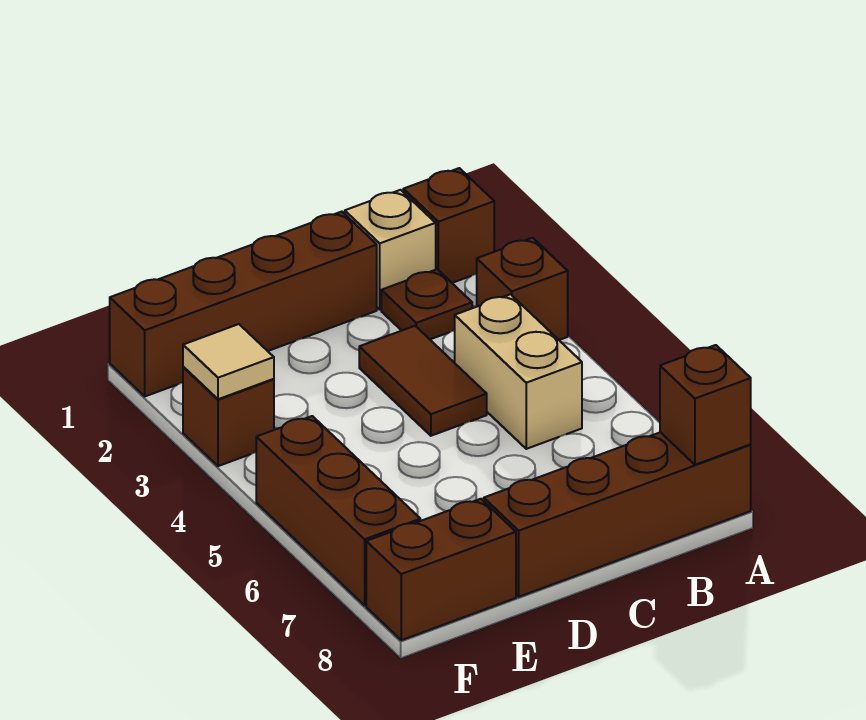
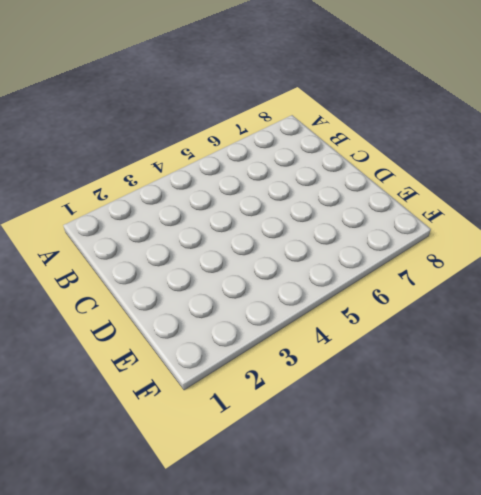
none -> brown 1x1 brick [403,168,494,283]
none -> brown 1x1 brick [477,238,568,340]
none -> brown 1x4 brick [484,432,751,597]

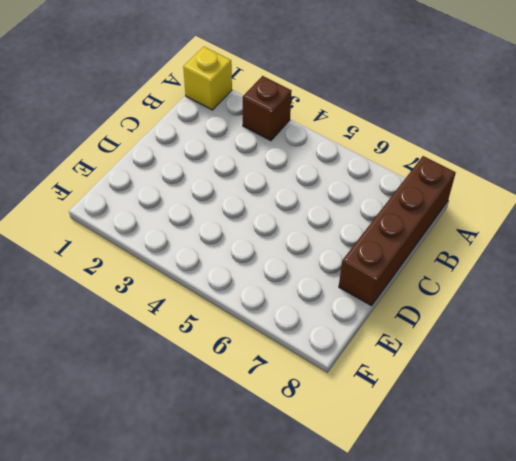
yellow 1x1 brick [183,47,232,110] -> brown 1x1 brick [403,168,494,283]
none -> tan 1x1 brick [345,190,436,309]
none -> brown 1x1 plate [381,269,472,339]
none -> tan 1x2 brick [455,294,582,449]

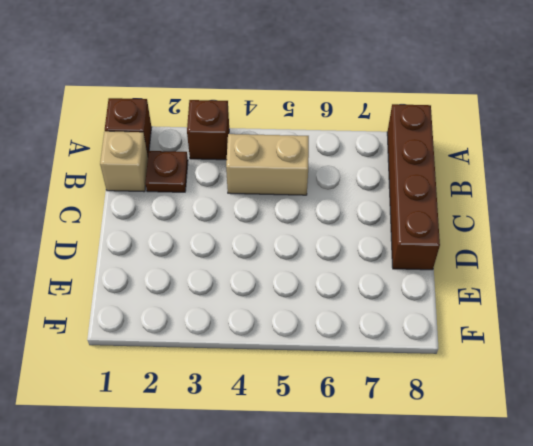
none -> brown 1x4 brick [110,212,377,396]
none -> brown 1x2 tile [359,326,487,436]
none -> brown 1x2 brick [366,499,516,640]

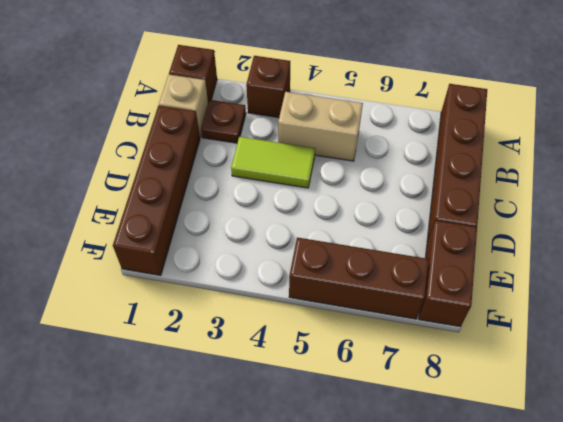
lime 1x2 tile [231,137,315,188] -> brown 1x2 tile [359,326,487,436]
none -> brown 1x1 brick [183,367,274,466]
none -> brown 1x1 brick [660,345,751,465]
none -> tan 1x1 tile [183,324,274,399]

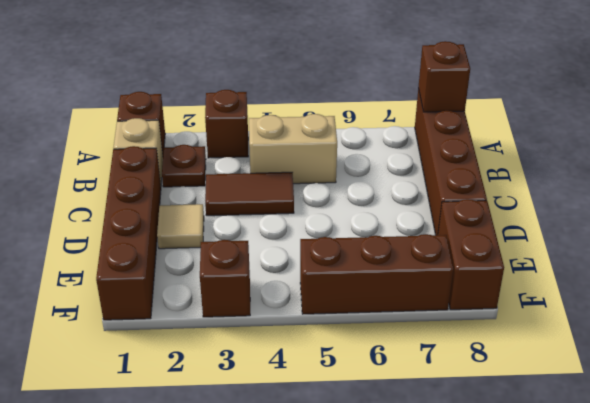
tan 1x1 tile [157,204,204,249] -> tan 1x1 tile moved to [183,324,274,399]

